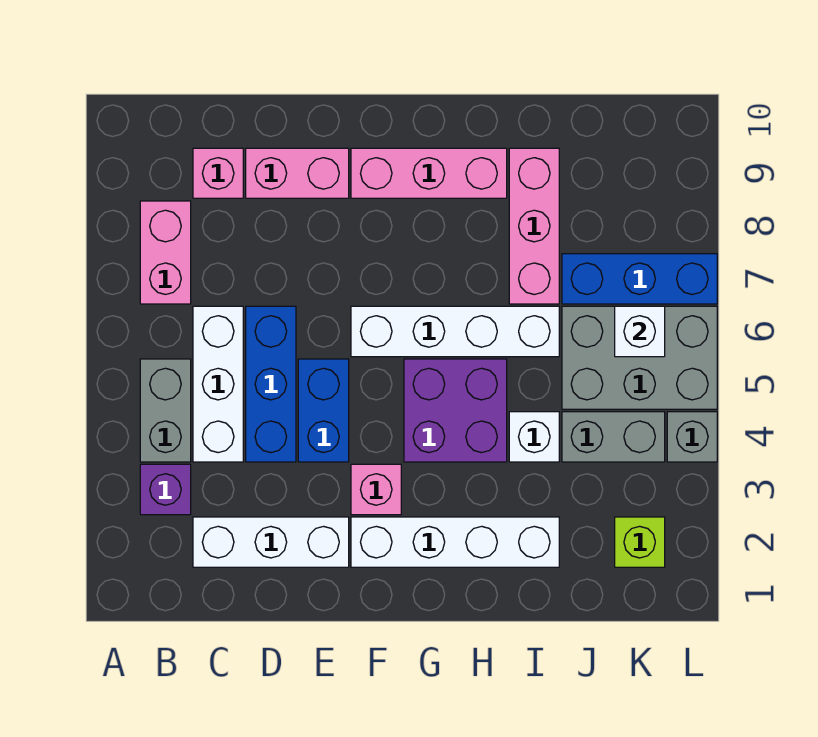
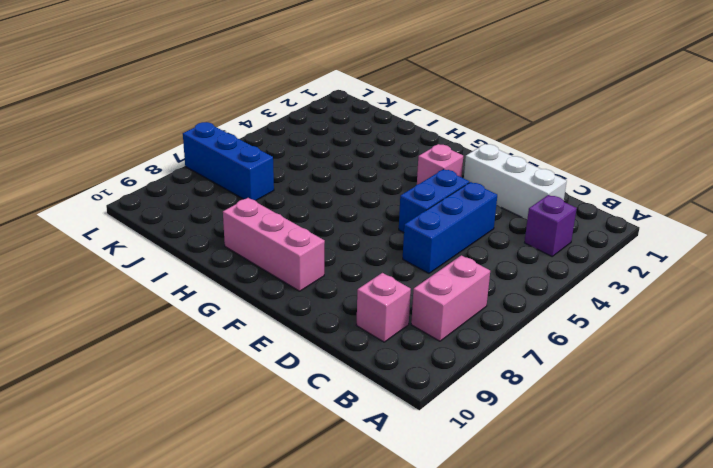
none -> grey 1x2 brick [140,359,191,462]
none -> white 1x3 brick [193,306,243,462]
none -> pink 1x2 brick [246,148,349,198]

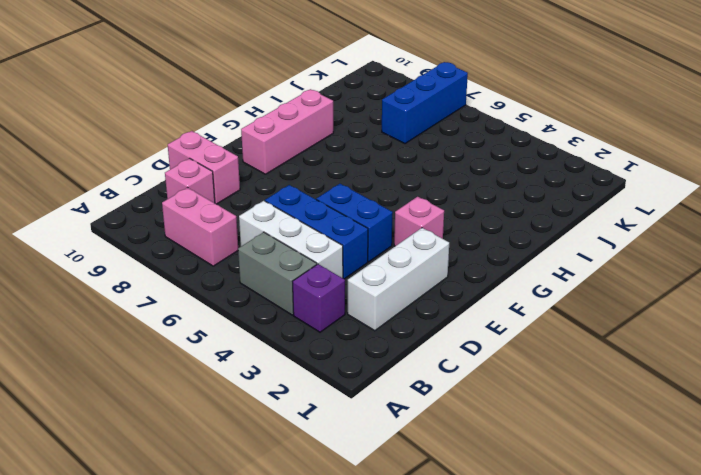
pink 1x2 brick [168,131,240,204] -> pink 1x2 brick turned to [246,148,349,198]
none -> white 1x4 brick [351,517,559,567]
none -> white 1x4 brick [351,306,559,357]
none -> purple 2x2 brick [404,359,507,462]

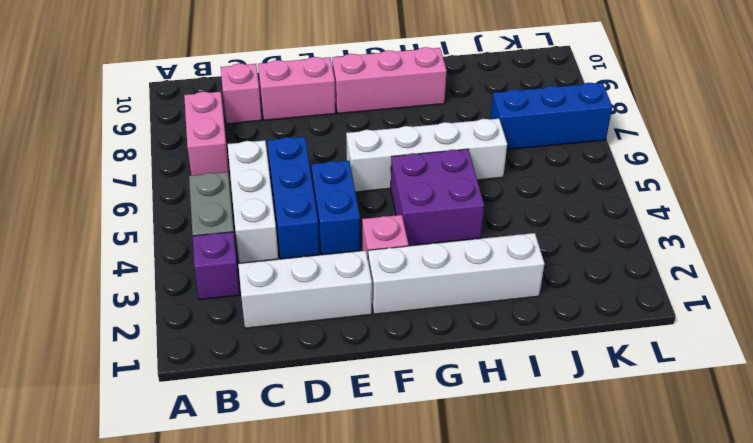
none -> white 1x1 brick [509,412,559,462]
none -> pink 1x3 brick [509,148,559,304]
none -> grey 1x2 brick [562,412,665,462]

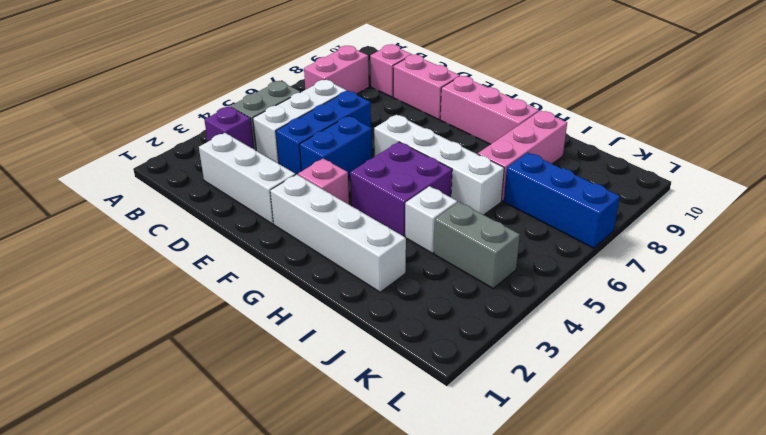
none -> grey 2x3 brick [562,306,717,409]
none -> lime 1x1 brick [615,517,665,567]
none -> grey 1x1 brick [667,412,717,462]

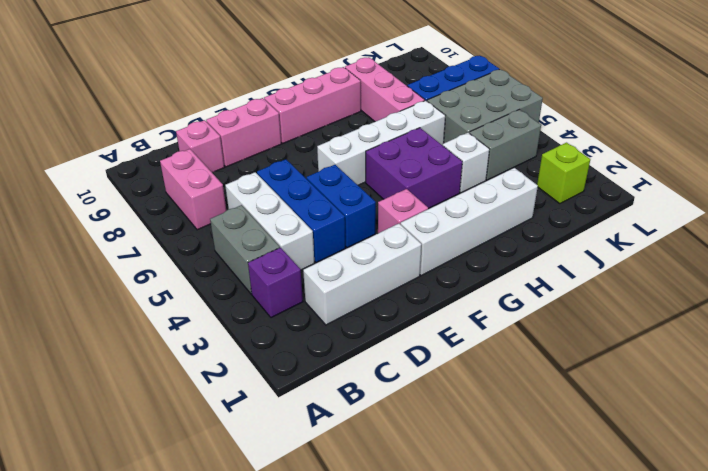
none -> grey 1x1 brick [667,412,717,462]
none -> white 1x1 brick [615,306,665,357]

